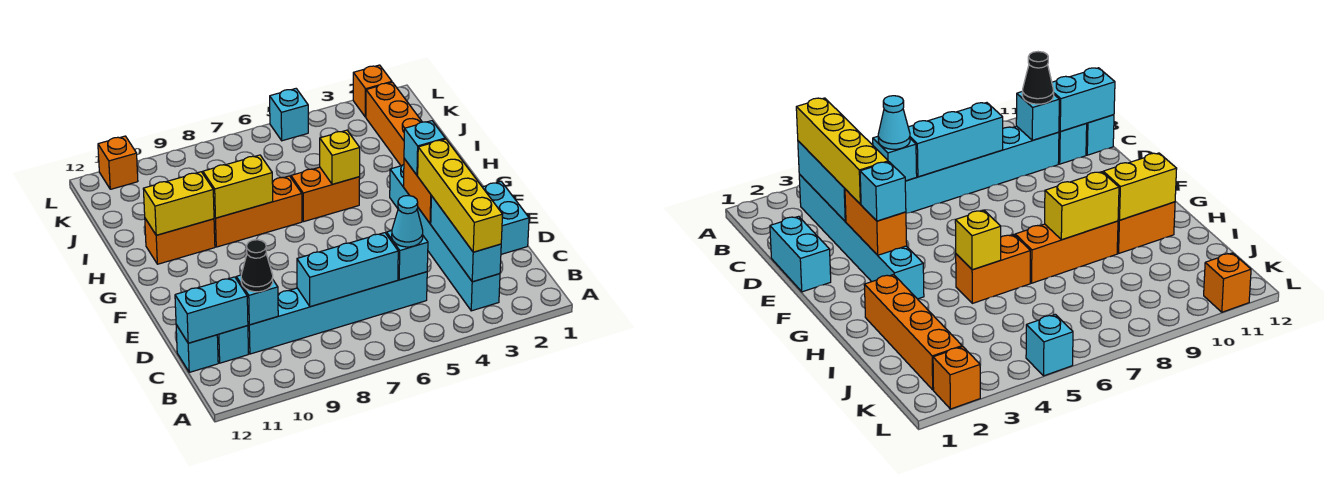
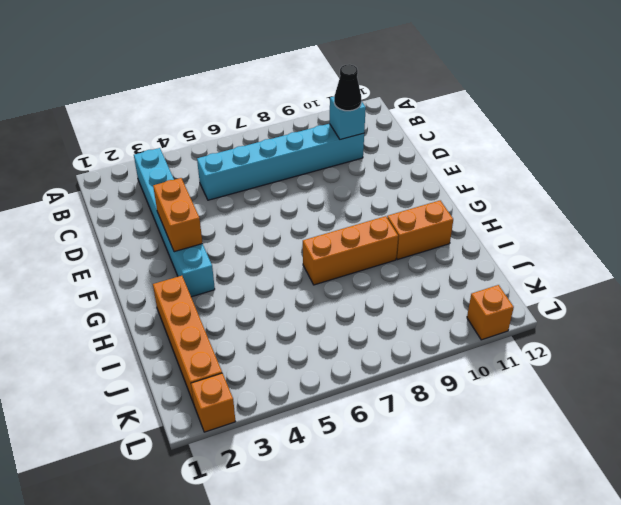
none -> cyan 1x1 brick [217,326,248,363]
none -> cyan 1x1 brick [176,325,218,372]
none -> cyan 1x2 brick [483,182,529,254]

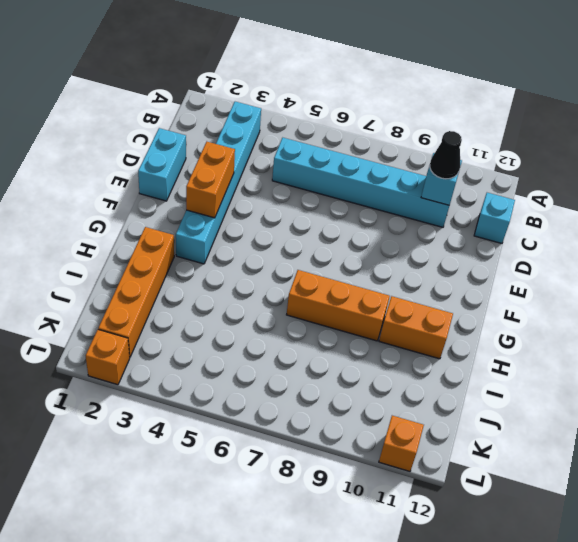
none -> cyan 1x1 brick [217,326,248,363]
none -> orange 1x2 brick [291,167,360,222]
none -> cyan 1x1 brick [270,89,308,141]

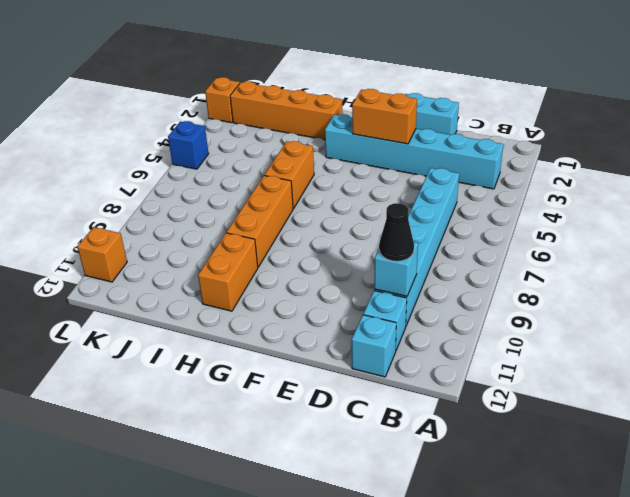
blue 1x1 brick [168,121,209,169] -> cyan 1x1 brick [270,89,308,141]
none -> cyan 1x3 brick [431,196,501,282]
none -> cyan 1x1 brick [387,230,428,280]
none -> cyan 1x3 brick [297,233,398,307]

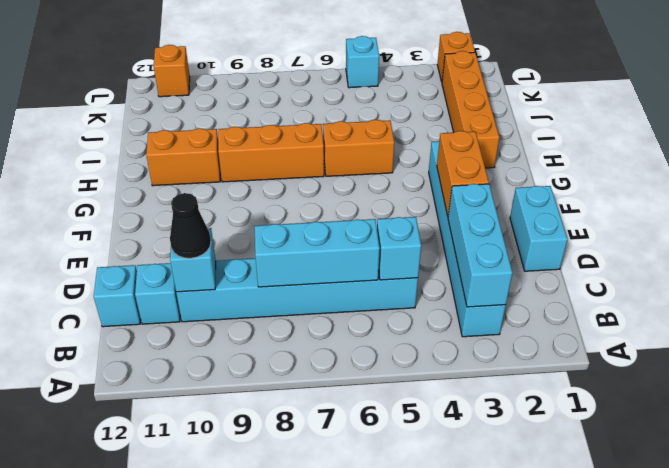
none -> cyan 1x2 brick [175,277,248,343]
none -> yellow 1x1 brick [320,130,360,184]
none -> yellow 1x2 brick [203,155,273,218]

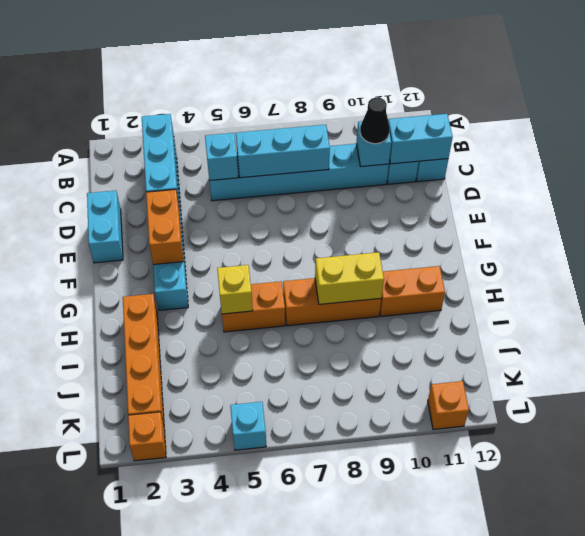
none -> yellow 1x2 brick [143,172,214,235]
none -> yellow 1x4 brick [418,139,503,252]
none -> cyan 1x1 cone [392,196,423,247]

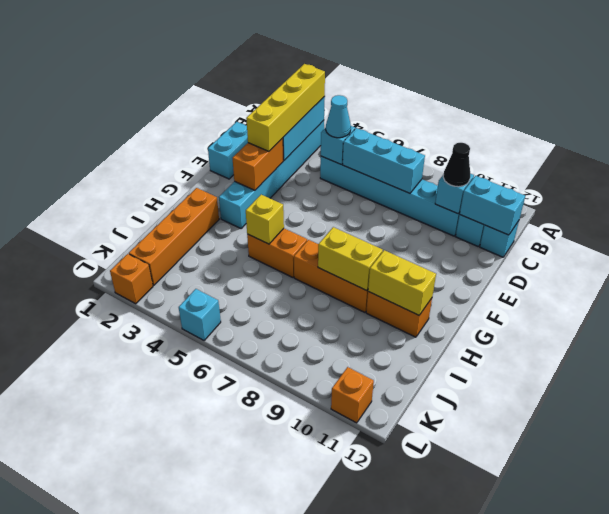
none -> cyan 1x1 brick [404,121,445,175]

